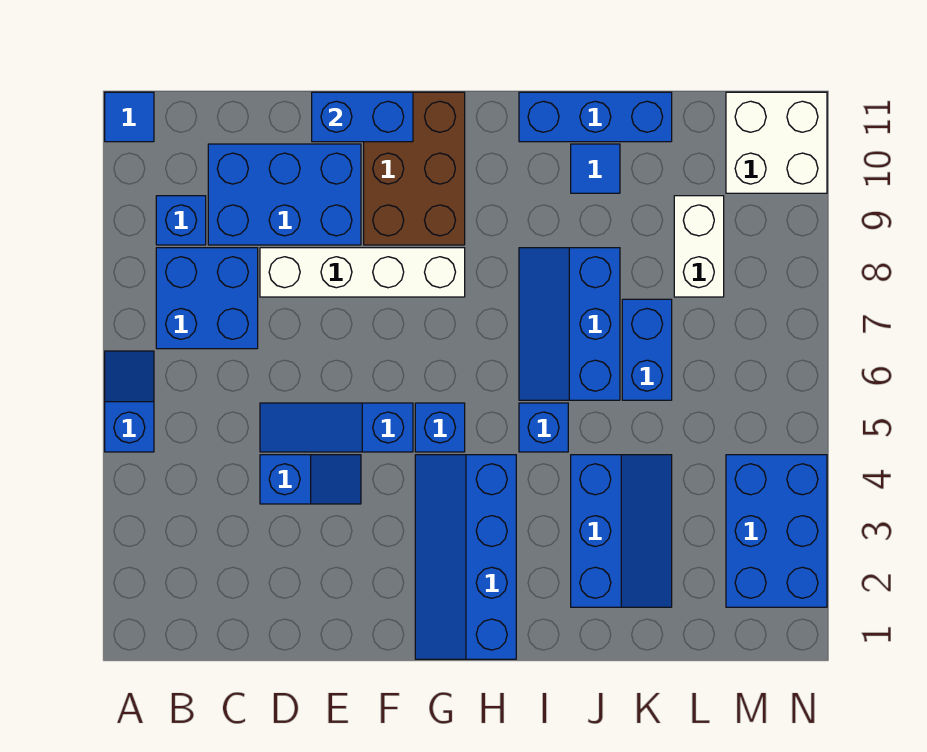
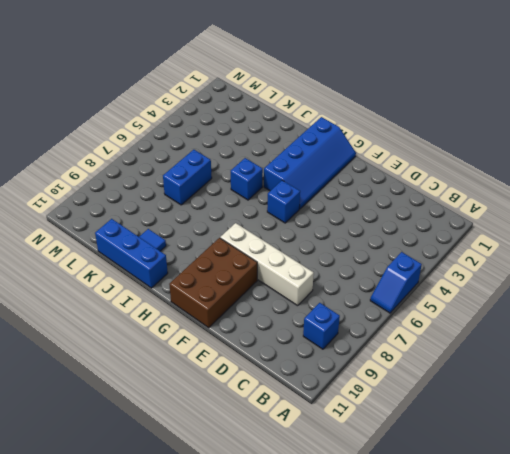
none -> blue 1x1 tile [105,92,154,142]
none -> blue 2x2 brick [156,248,258,349]
none -> blue 2x3 brick [208,144,361,245]

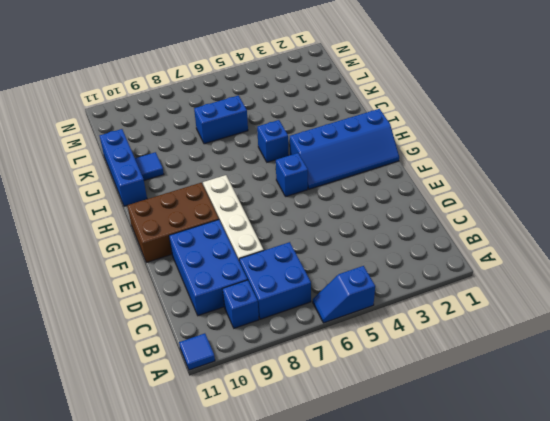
none -> blue 1x2 slope [260,455,361,504]
none -> blue 1x3 slope [260,403,413,452]
none -> blue 2x3 slope [519,248,620,400]

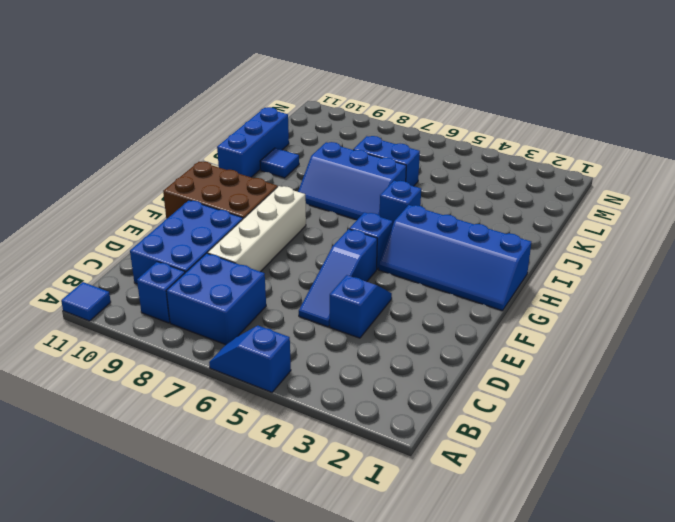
none -> blue 2x3 slope [571,455,672,607]
none -> white 1x2 brick [674,196,724,297]
none -> blue 2x3 brick [726,455,827,607]

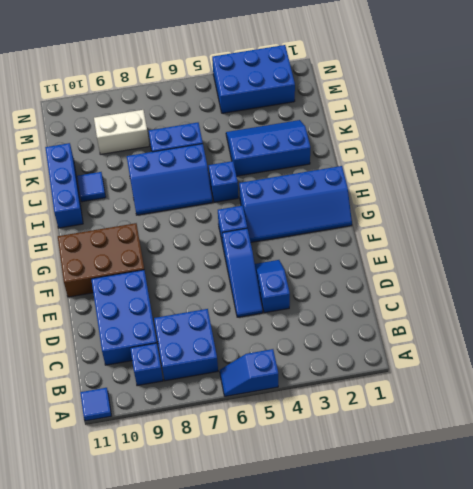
none -> white 1x4 brick [260,248,465,297]
none -> white 2x2 brick [726,92,827,193]
none -> blue 1x2 brick [312,92,413,142]

